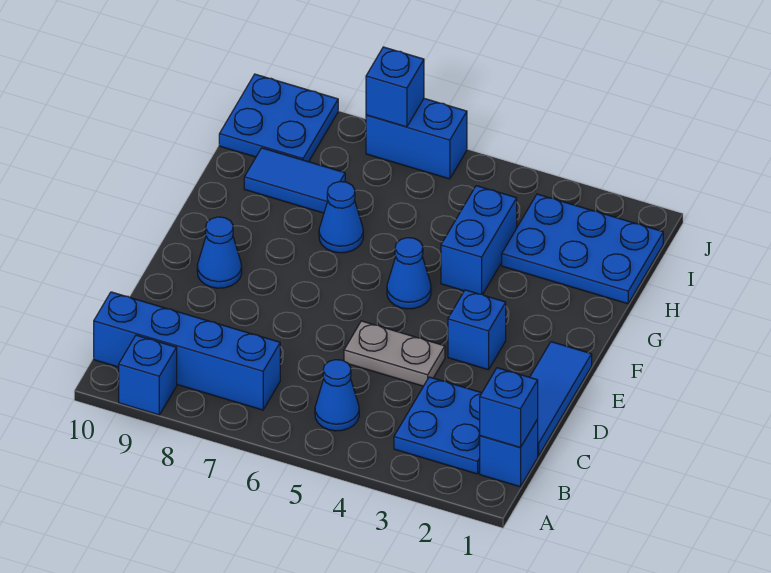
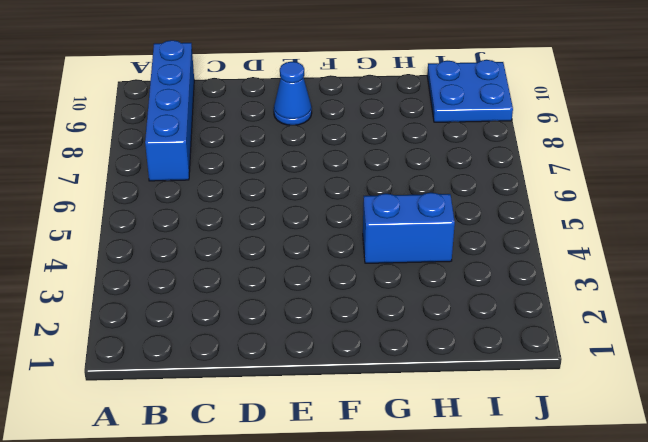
none -> blue 1x1 brick [119,335,177,415]
none -> blue 1x1 brick [480,419,538,487]
none -> blue 2x2 plate [394,377,482,474]

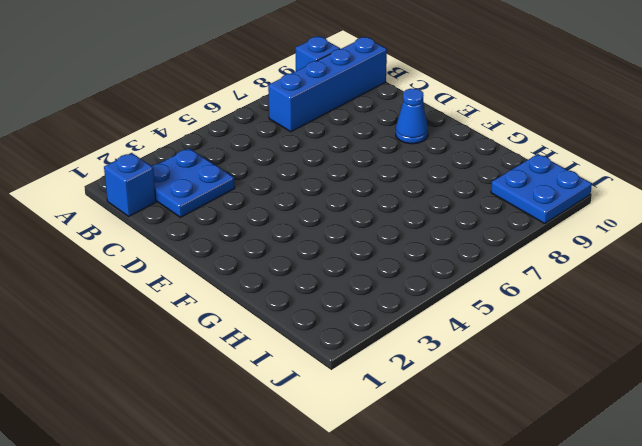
none -> blue 1x1 cone [315,360,359,431]
none -> blue 1x3 tile [530,342,592,456]
none -> grey 1x2 plate [344,321,445,386]

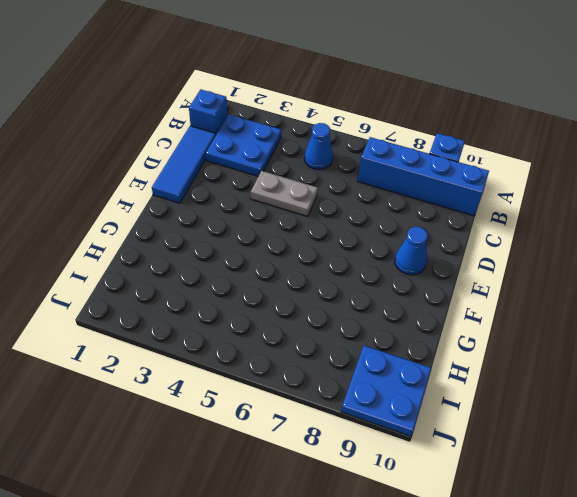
none -> blue 1x1 brick [448,290,506,370]
none -> blue 1x1 cone [387,238,431,309]
none -> blue 1x2 brick [441,186,517,294]

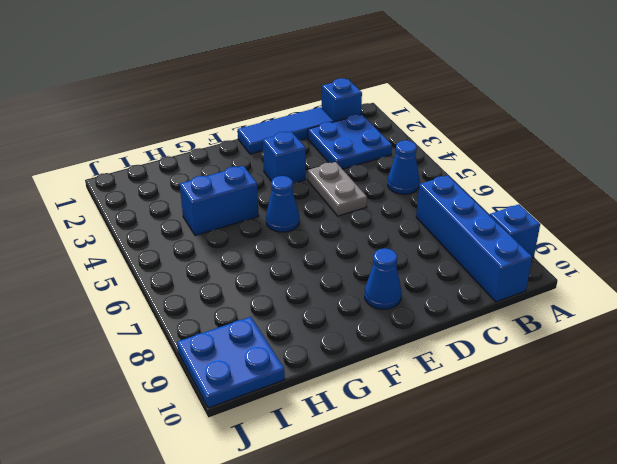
none -> blue 1x1 cone [319,182,363,253]
none -> blue 2x3 plate [502,194,663,304]
none -> blue 1x2 tile [244,148,345,213]

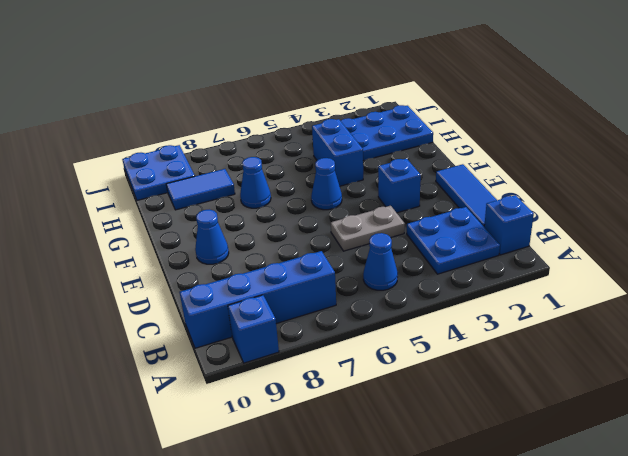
none -> blue 1x2 brick [366,99,467,179]
none -> blue 1x1 brick [480,368,538,448]
none -> blue 1x1 brick [366,47,424,127]

